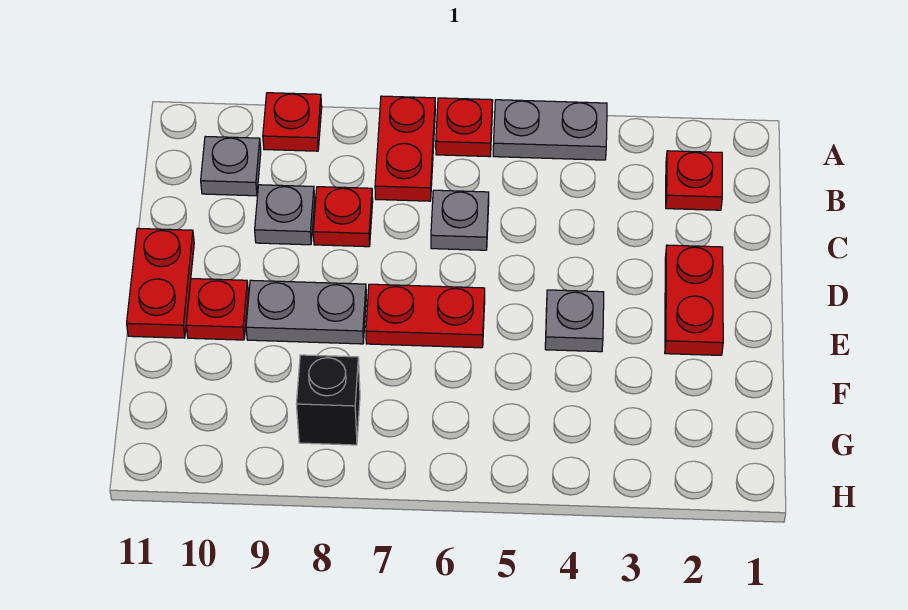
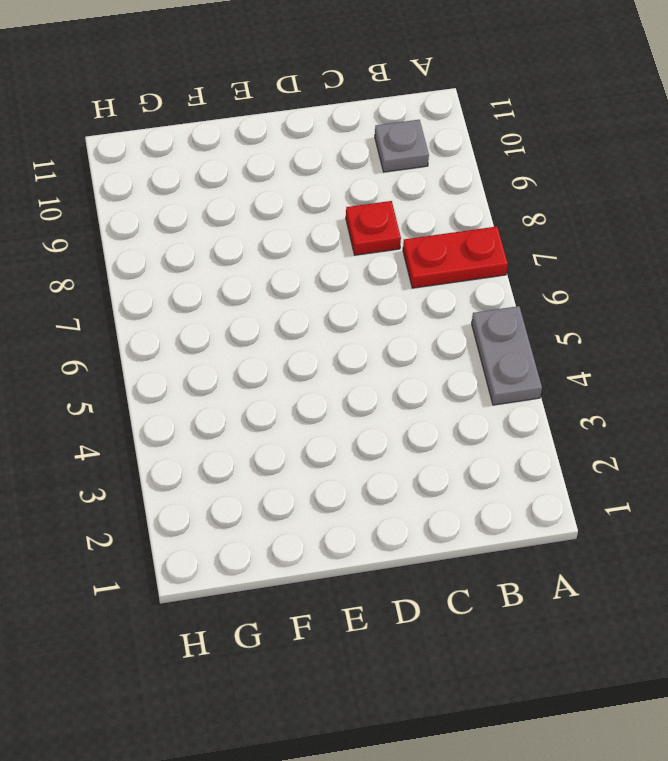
none -> red 1x1 plate [436,98,493,157]
none -> red 1x1 plate [263,93,322,151]
none -> red 1x1 plate [666,151,722,210]

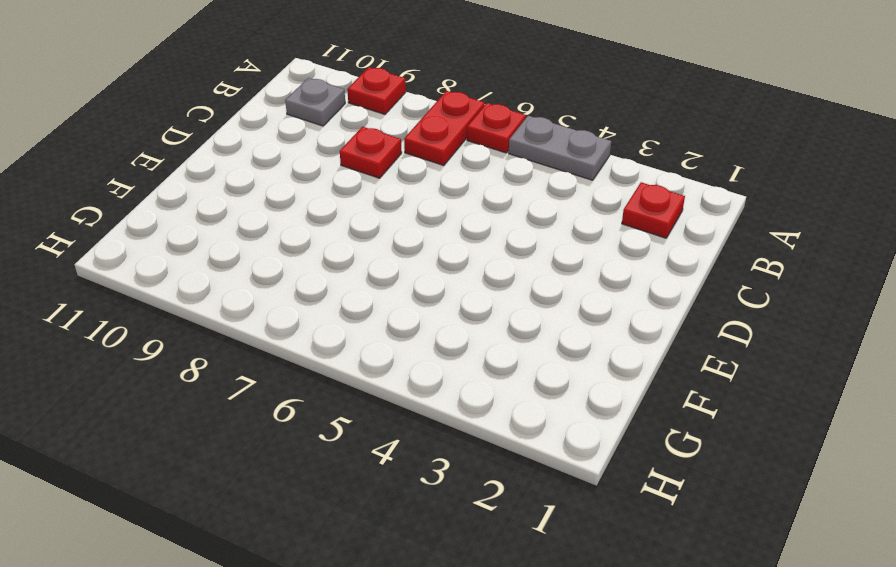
none -> grey 1x1 plate [431,190,489,250]
none -> grey 1x1 plate [255,185,315,245]
none -> red 1x2 plate [665,245,723,355]

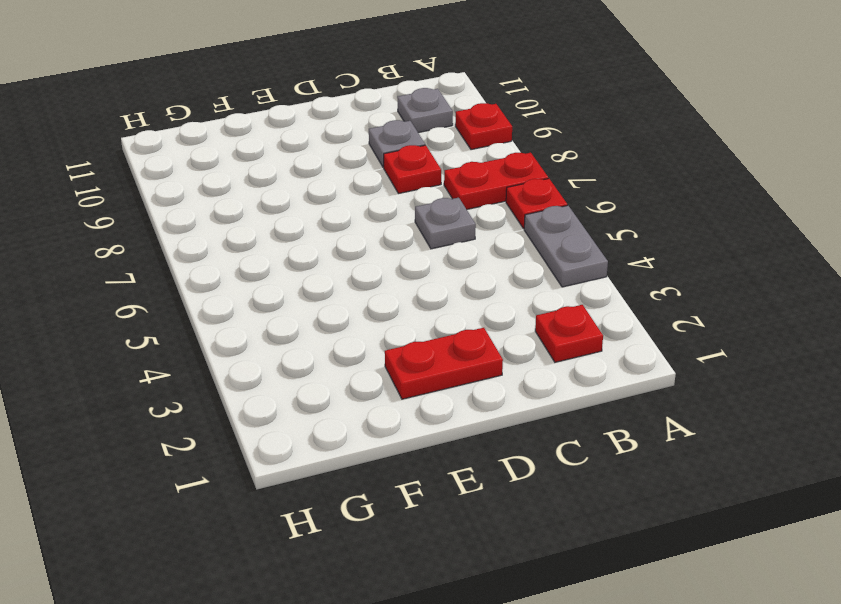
none -> red 1x2 plate [127,228,194,338]
none -> grey 1x1 plate [545,290,604,352]
none -> red 1x2 plate [366,284,485,348]

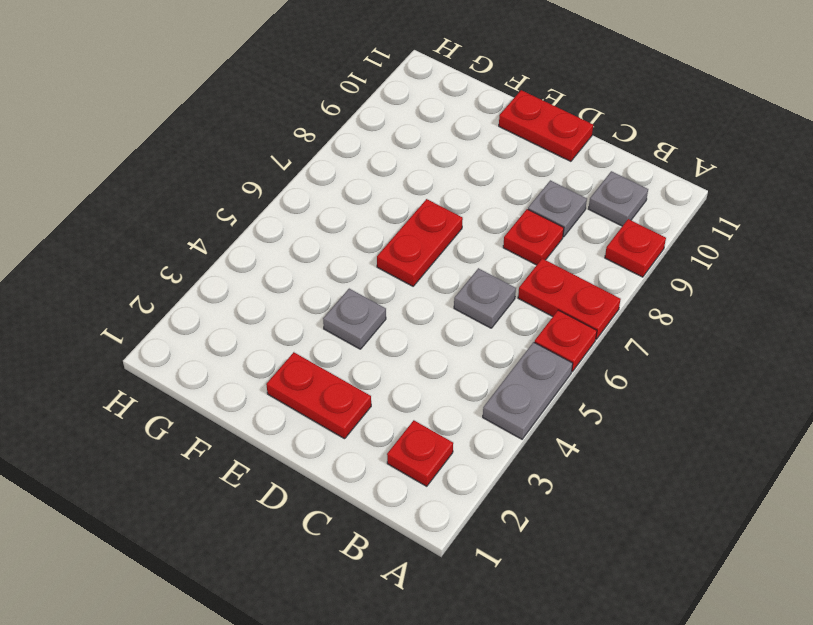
none -> grey 1x2 plate [246,280,366,344]
none -> red 1x1 plate [186,279,248,340]
none -> black 1x1 brick [296,355,360,445]

